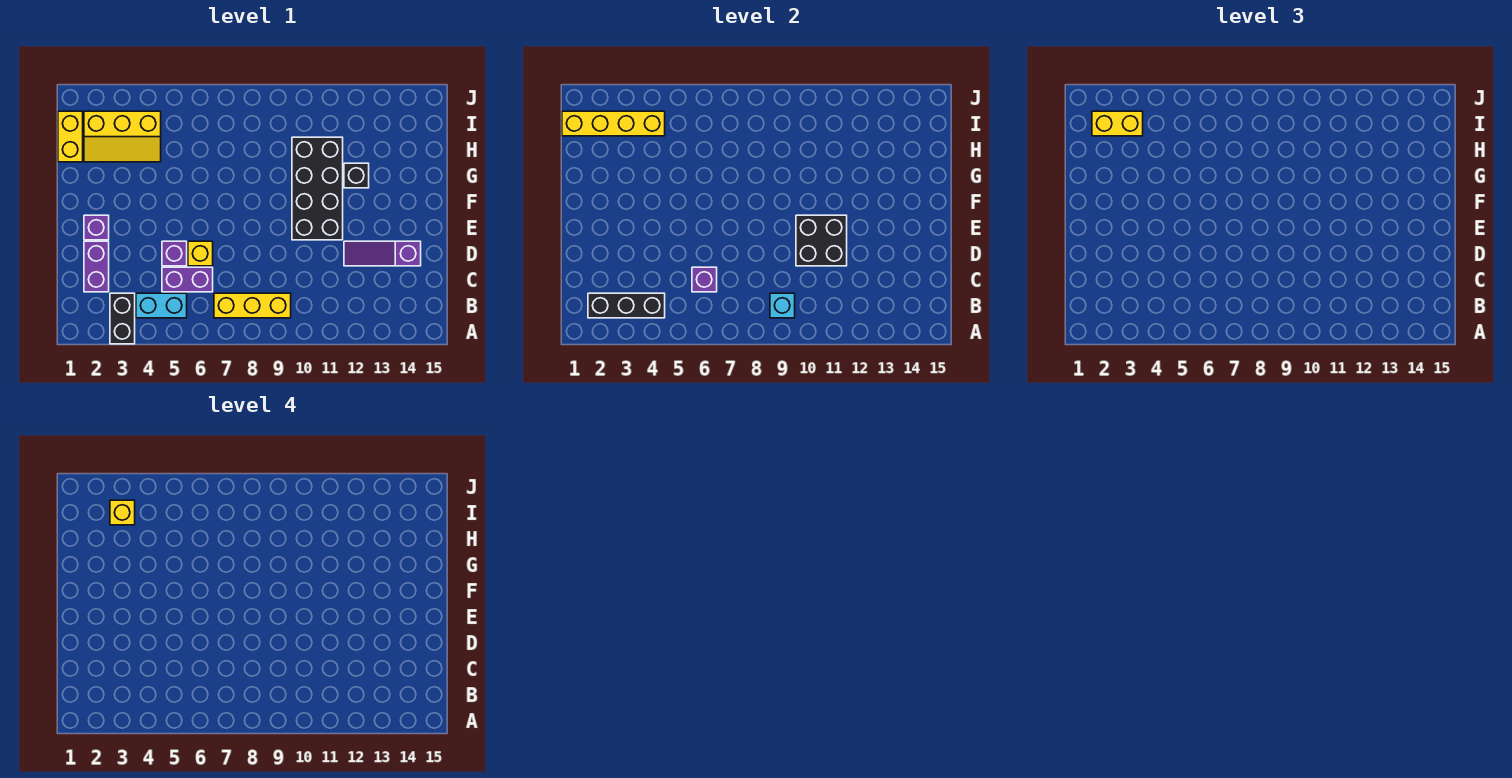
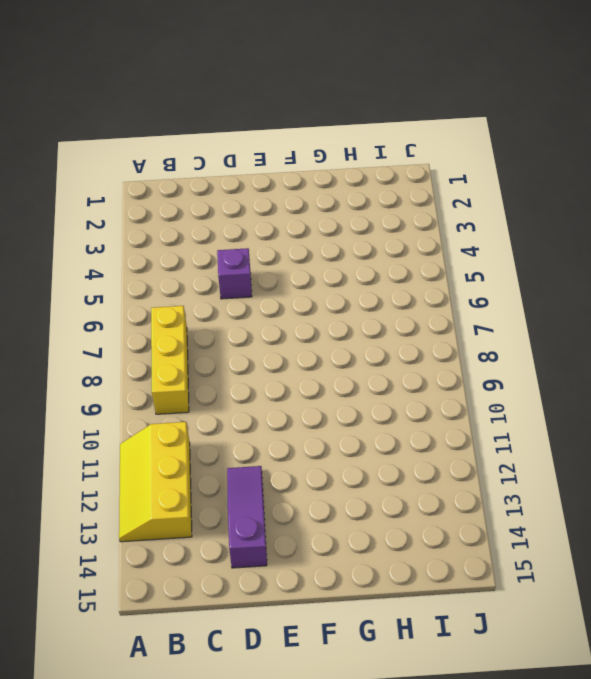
yellow 2x3 slope [119,422,192,542] -> yellow 2x3 slope moved to [84,111,161,162]
none -> black 1x2 brick [110,293,135,344]
none -> cyan 1x2 brick [136,293,187,318]
none -> purple 1x2 brick [84,241,109,292]

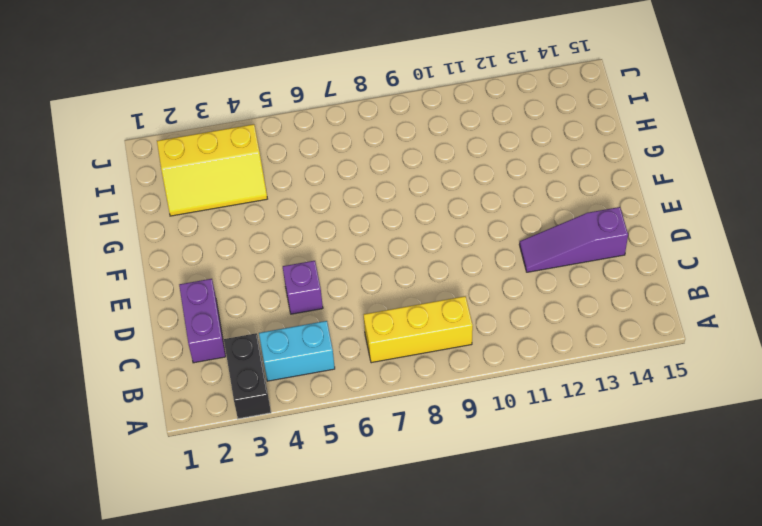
none -> purple 1x2 brick [162,267,213,292]
none -> yellow 1x1 brick [188,241,213,266]
none -> purple 1x1 brick [84,215,109,240]

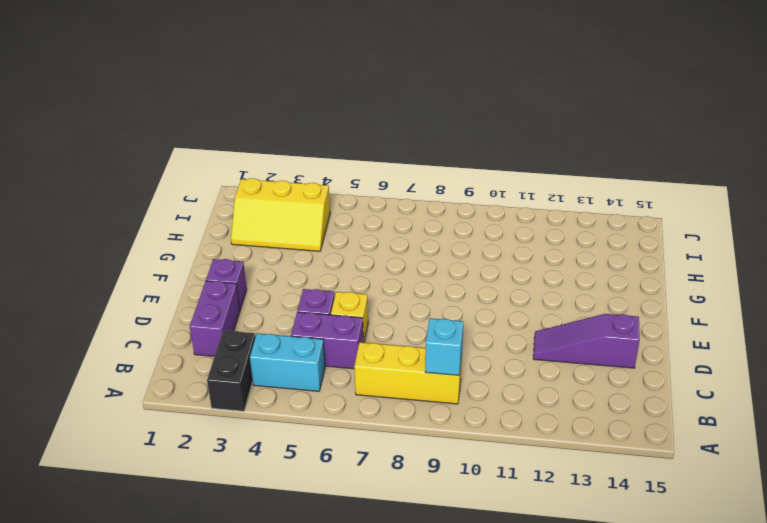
none -> black 2x4 brick [292,137,343,240]
none -> black 1x1 brick [344,163,369,188]
none -> yellow 1x2 brick [58,111,83,162]

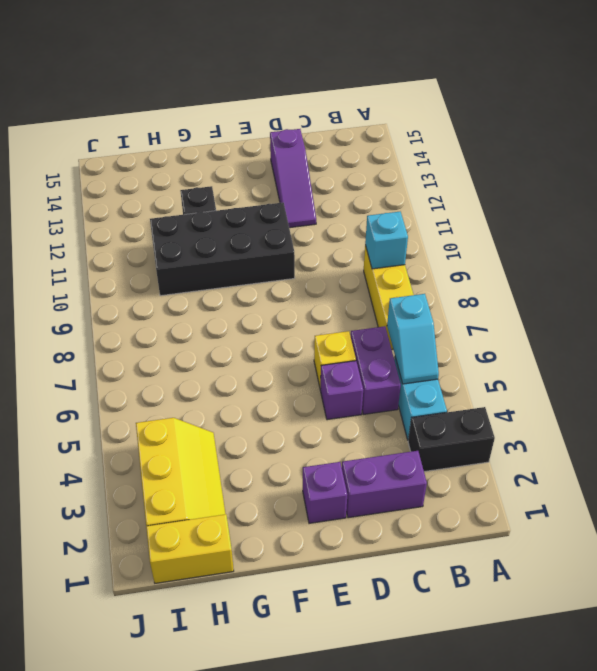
cyan 1x2 slope [387,294,439,384] -> none
none -> black 1x3 brick [588,293,665,318]
none -> purple 1x1 brick [692,267,717,292]
none -> black 2x2 brick [796,215,847,266]

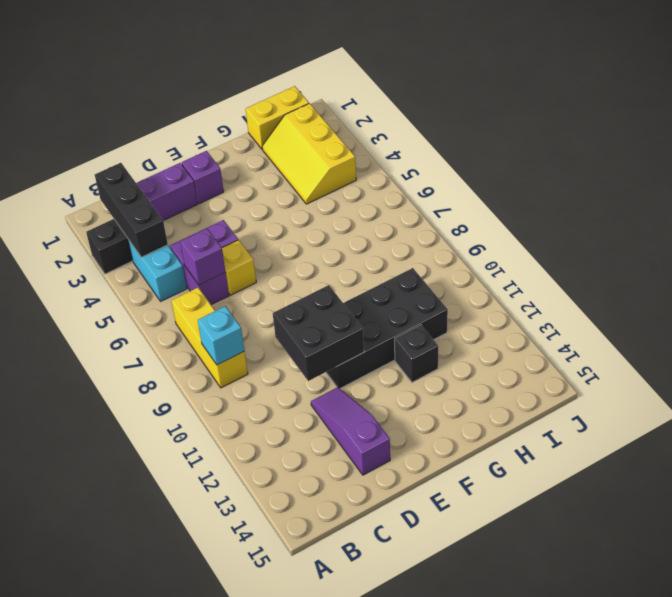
none -> yellow 1x4 brick [562,111,665,136]
none -> yellow 1x2 brick [1092,111,1143,136]
none -> yellow 1x1 brick [110,500,135,525]

